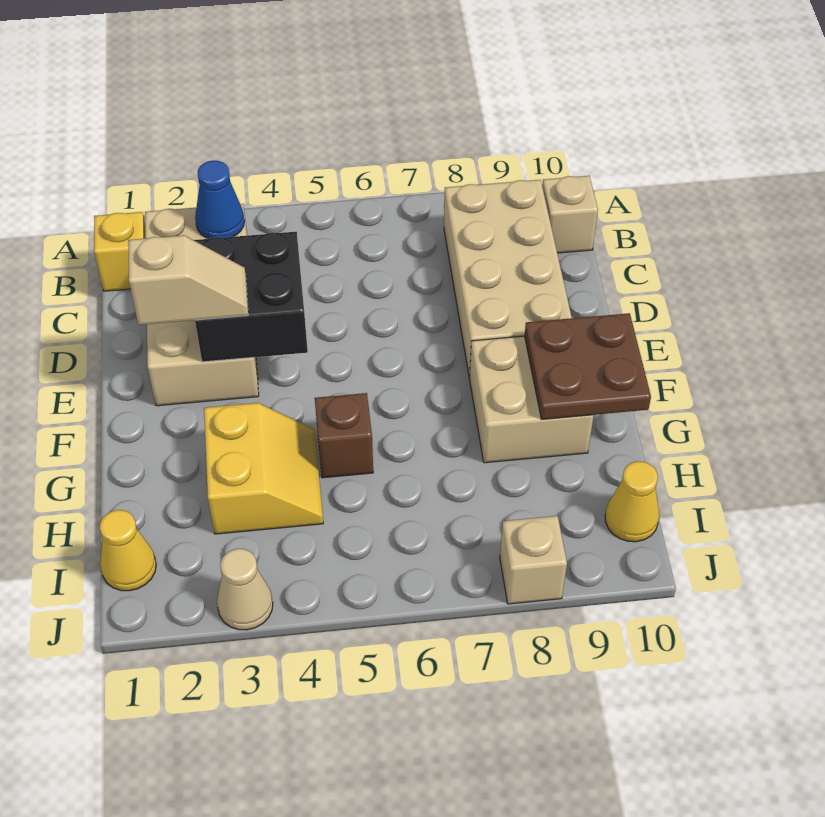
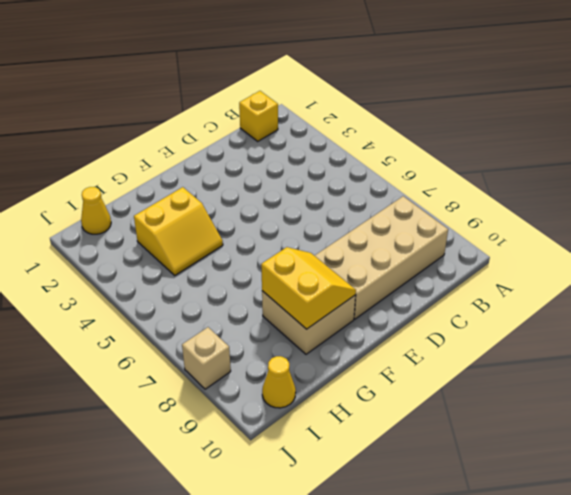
yellow 2x2 slope [261,247,356,329] -> brown 2x2 plate [525,313,651,419]
none -> tan 2x4 brick [145,204,259,406]
none -> tan 1x1 brick [542,176,598,253]
none -> brown 1x1 brick [315,393,373,478]

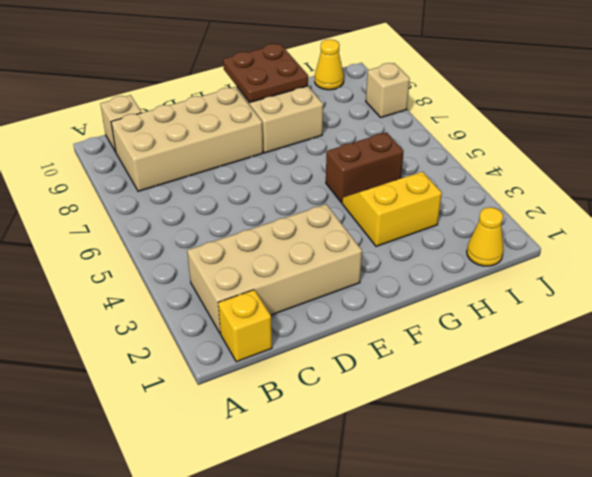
brown 1x2 brick [326,132,404,203] -> brown 1x1 brick [315,393,373,478]
none -> tan 1x1 cone [217,549,273,630]
none -> blue 1x1 cone [195,161,245,239]
none -> black 2x2 brick [194,232,308,362]

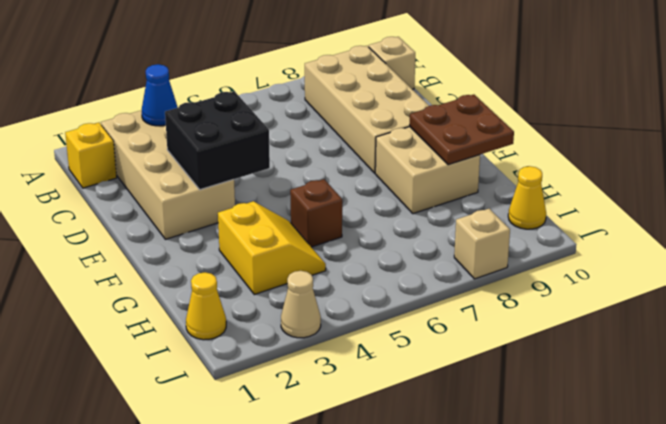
none -> tan 1x2 slope [128,235,248,325]

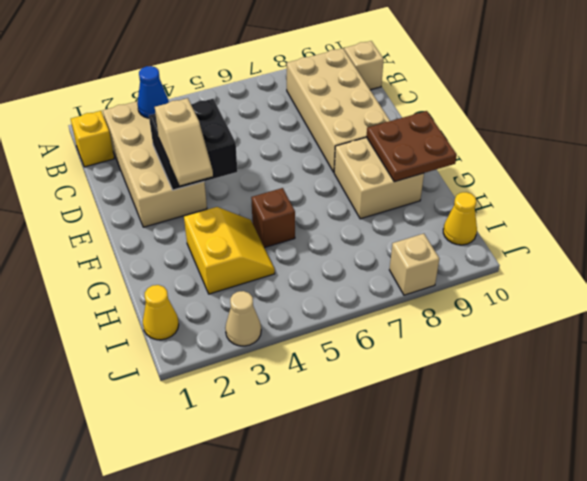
tan 1x2 slope [155,98,213,185] -> tan 1x2 slope turned to [128,235,248,325]

